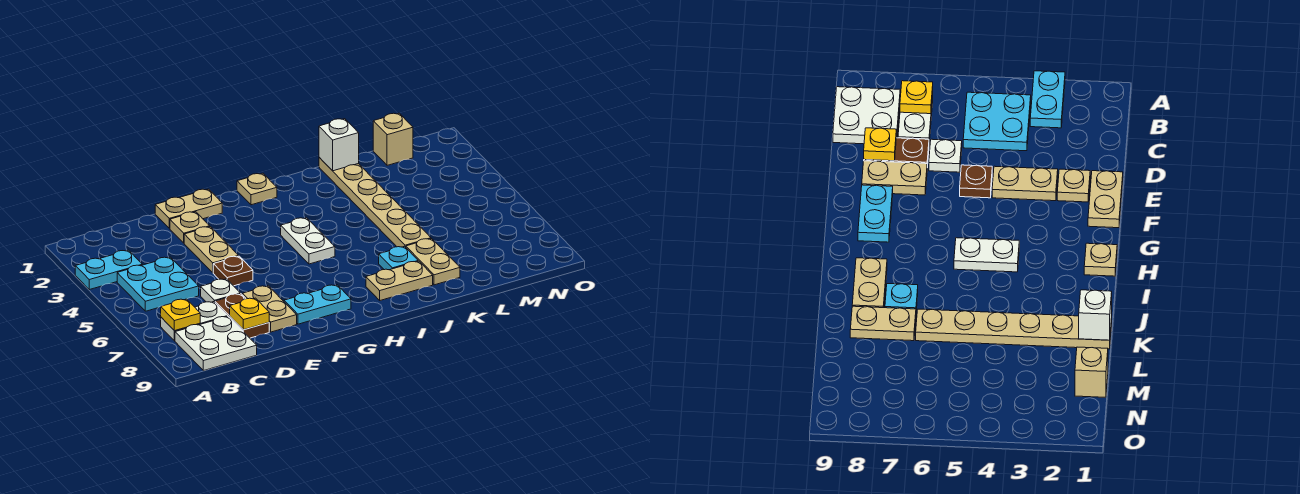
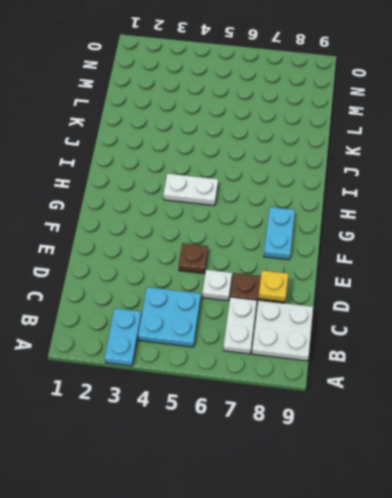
none -> tan 1x2 plate [155,189,222,228]
none -> tan 1x1 plate [170,212,210,243]
none -> tan 1x2 plate [184,227,238,273]

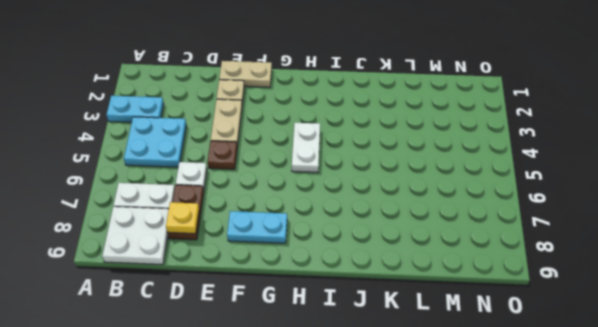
none -> tan 1x2 plate [242,286,297,332]
none -> tan 1x1 plate [237,173,277,205]
none -> tan 1x2 plate [366,261,433,300]

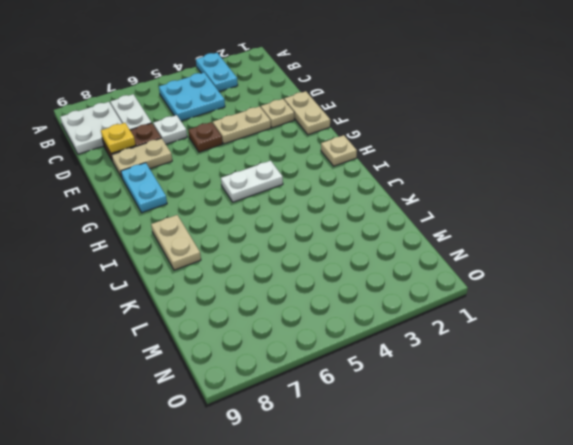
none -> cyan 1x1 plate [379,246,418,270]
none -> tan 1x6 plate [319,157,431,247]
none -> tan 1x2 plate [406,239,460,285]

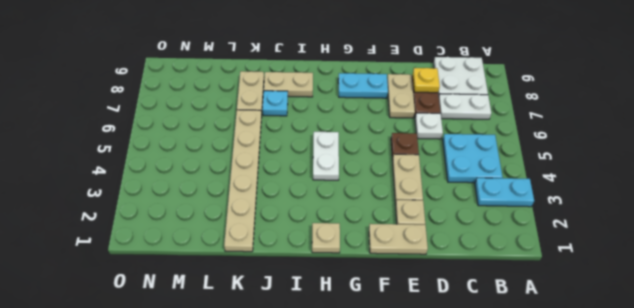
none -> tan 1x1 brick [373,113,413,165]
none -> yellow 1x1 plate [161,299,200,331]
none -> white 1x1 brick [319,119,359,171]

